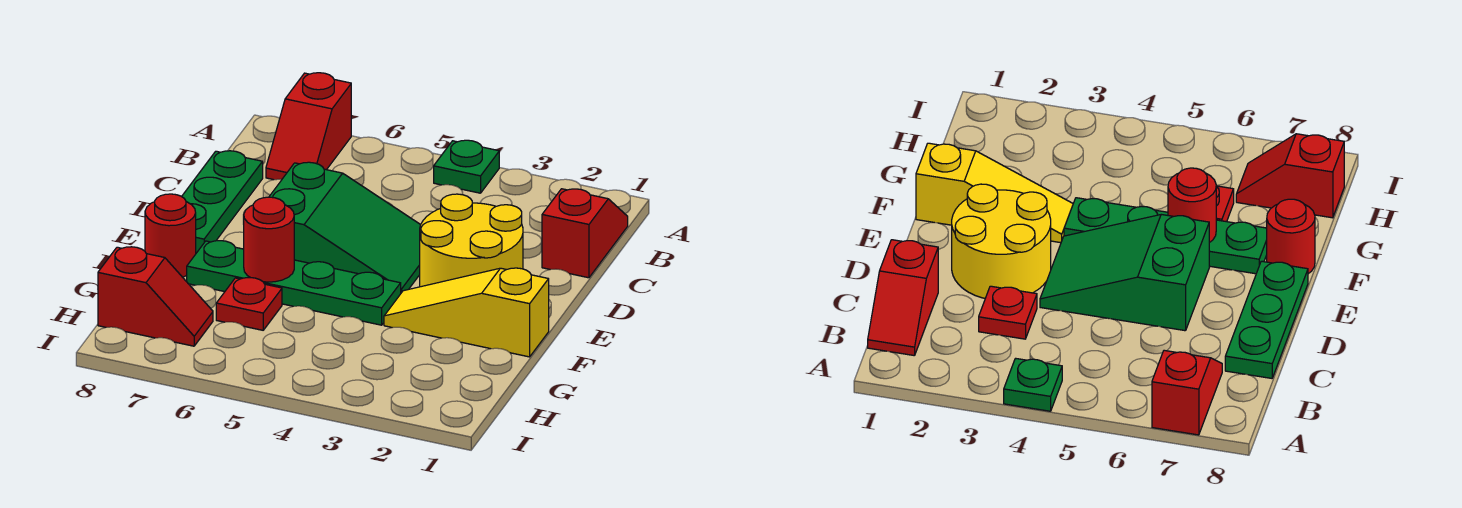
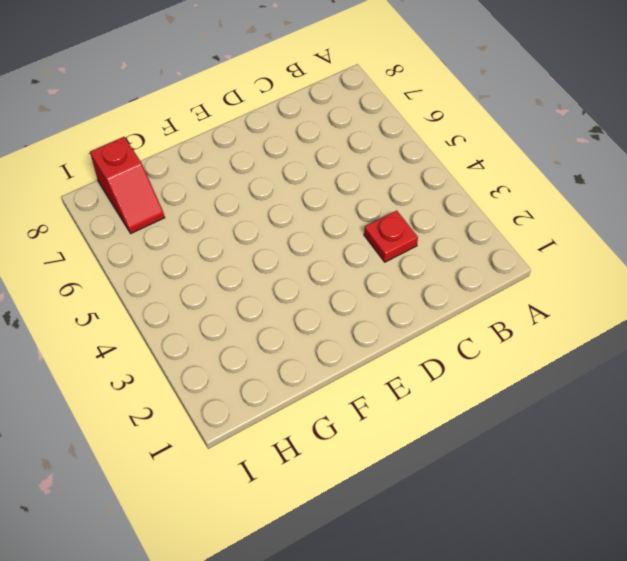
none -> green 1x1 plate [434,140,499,193]
none -> red 1x2 slope [266,73,351,180]
none -> red 1x2 slope [542,189,628,278]

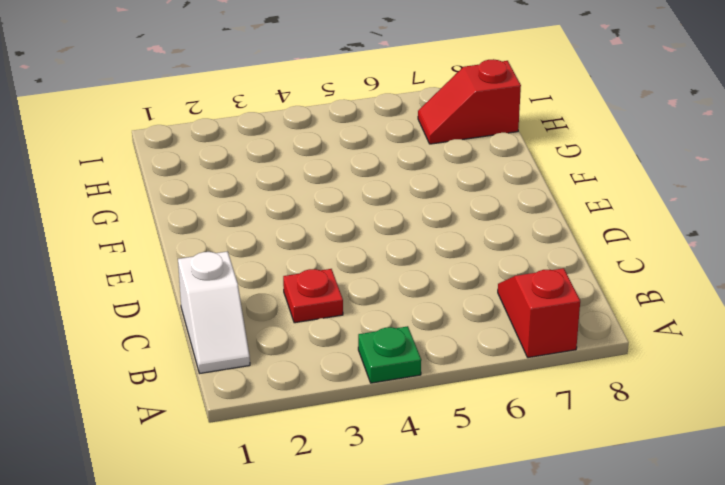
white 1x2 slope [178,251,250,373] -> red 1x2 slope [542,189,628,278]
none -> green 1x3 plate [182,151,263,253]
none -> yellow 2x2 round brick [420,194,523,287]
none -> green 2x3 slope [269,162,420,293]

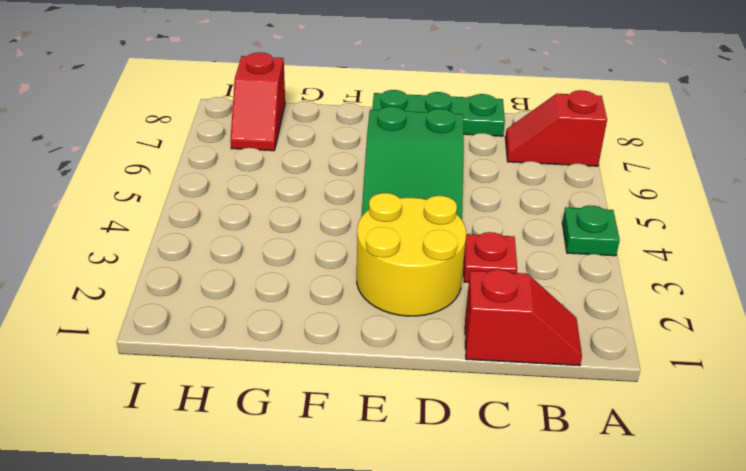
none -> yellow 1x3 slope [384,268,549,357]
none -> green 1x4 plate [187,241,401,325]
none -> red 1x1 round brick [145,194,196,277]

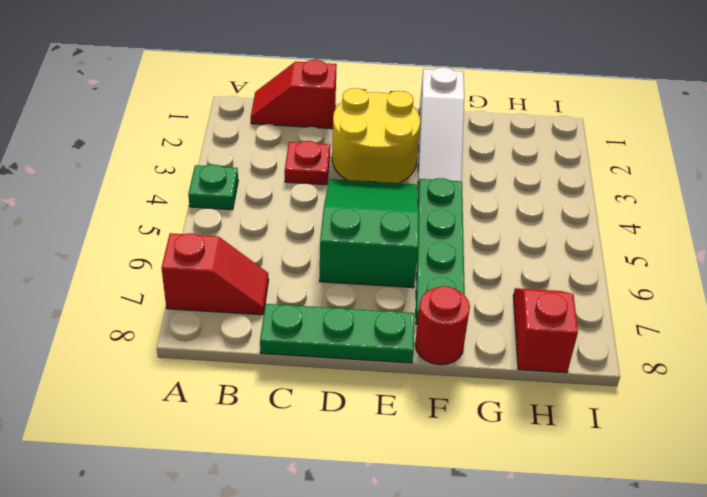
white 1x3 slope [418,67,464,186] -> yellow 1x3 slope [384,268,549,357]
none -> red 1x1 plate [216,278,282,330]
none -> red 1x1 round brick [243,197,294,282]

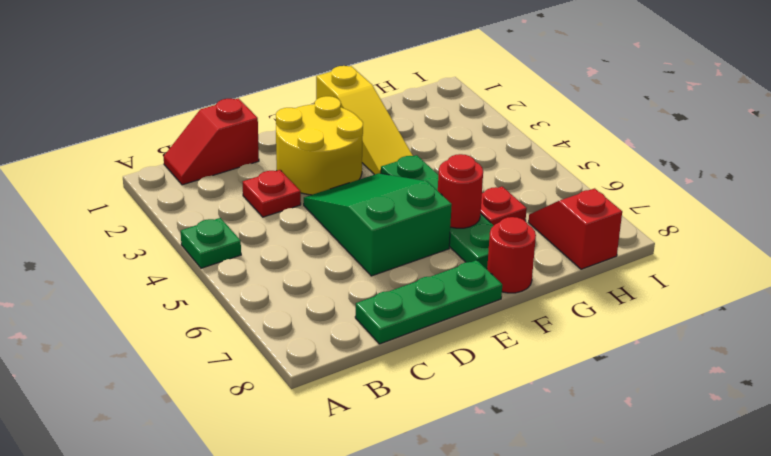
none -> red 1x2 slope [266,73,351,180]

